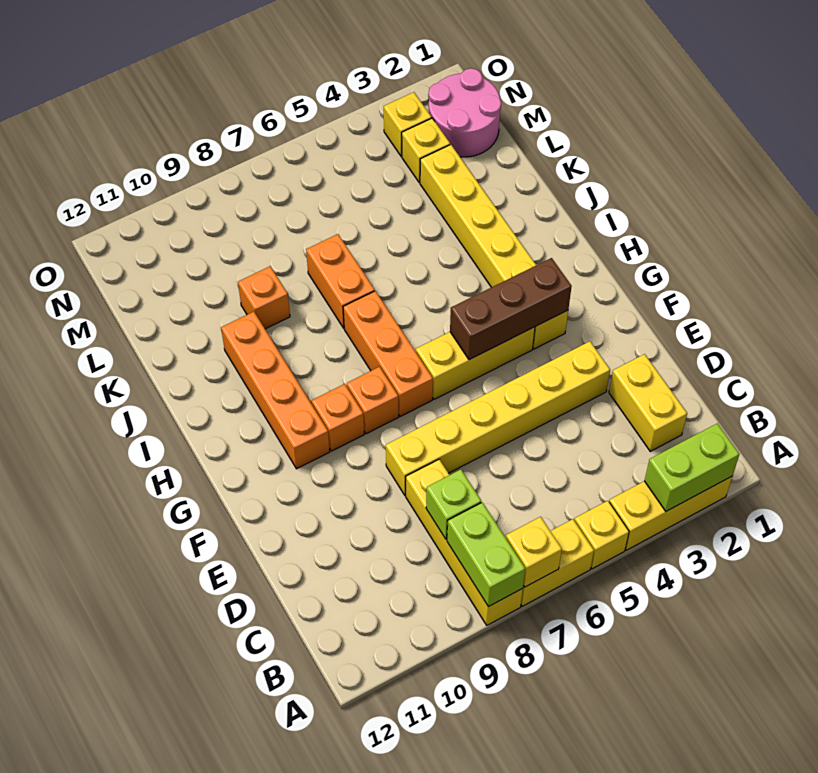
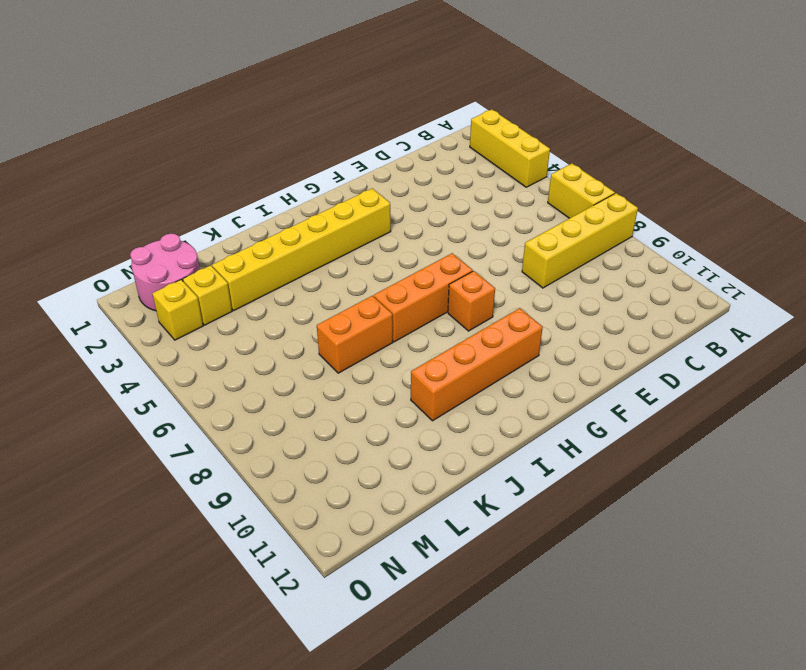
none -> yellow 1x1 brick [574,501,629,569]
none -> yellow 1x2 brick [609,354,687,451]
none -> yellow 1x6 brick [386,341,610,495]

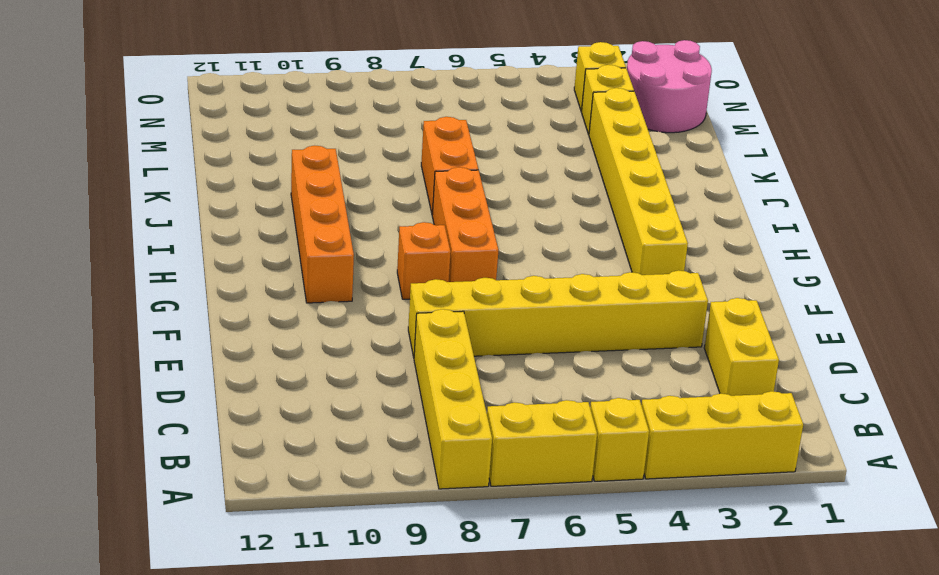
none -> yellow 1x3 brick [416,327,535,399]
none -> orange 1x1 brick [312,384,364,451]
none -> orange 1x1 brick [238,266,290,329]

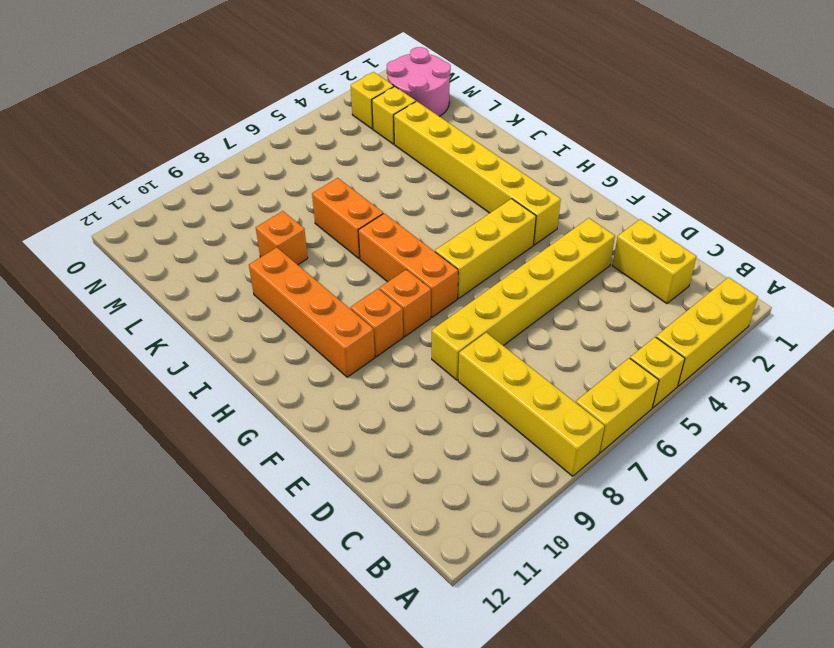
none -> lime 1x2 brick [644,424,739,511]
none -> yellow 1x1 brick [506,517,562,587]
none -> lime 1x2 brick [447,502,525,607]

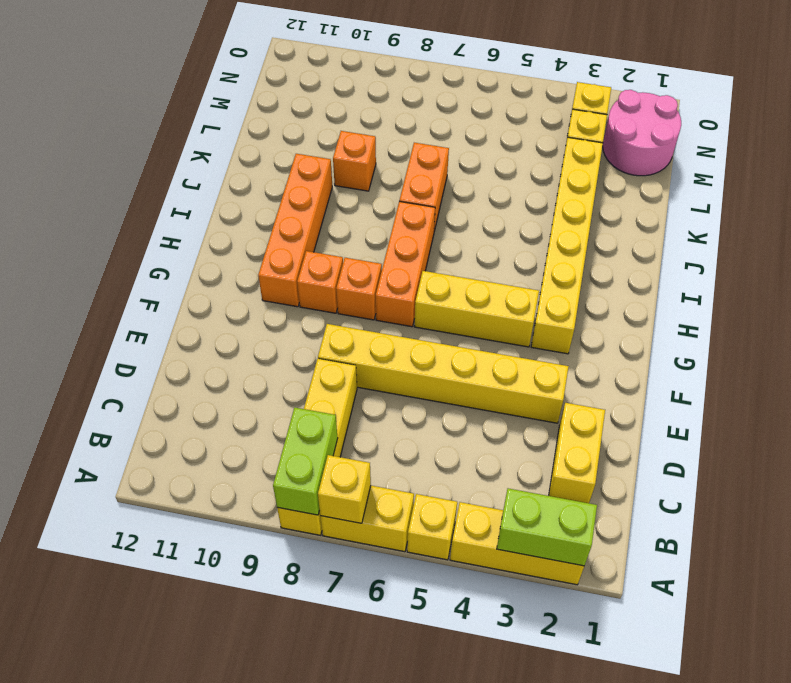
none -> lime 1x1 brick [426,470,481,539]
none -> brown 1x3 brick [450,258,572,360]

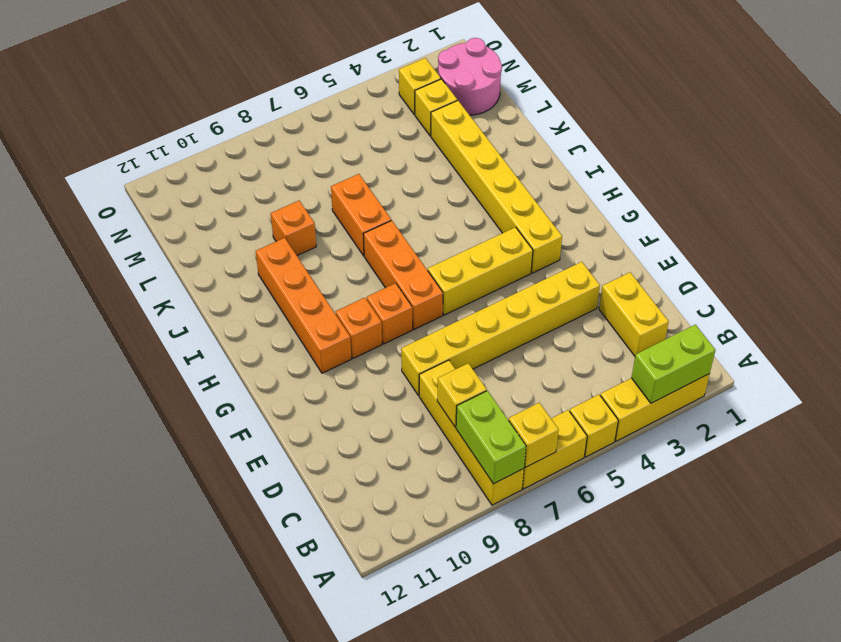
yellow 1x1 brick [437,363,487,427] -> lime 1x1 brick [426,470,481,539]
none -> brown 1x3 brick [450,258,572,360]

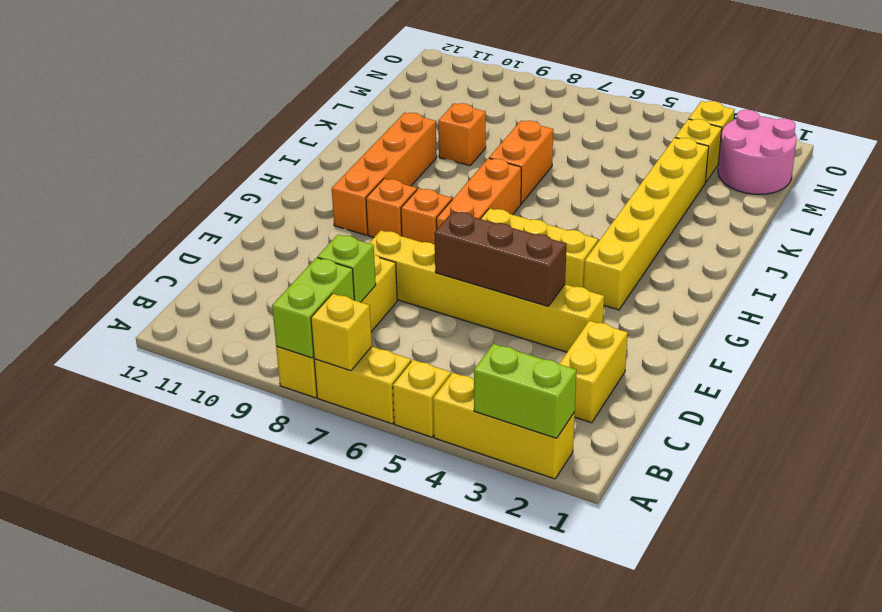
brown 1x3 brick [434,211,566,306] -> brown 1x3 brick moved to [450,258,572,360]

